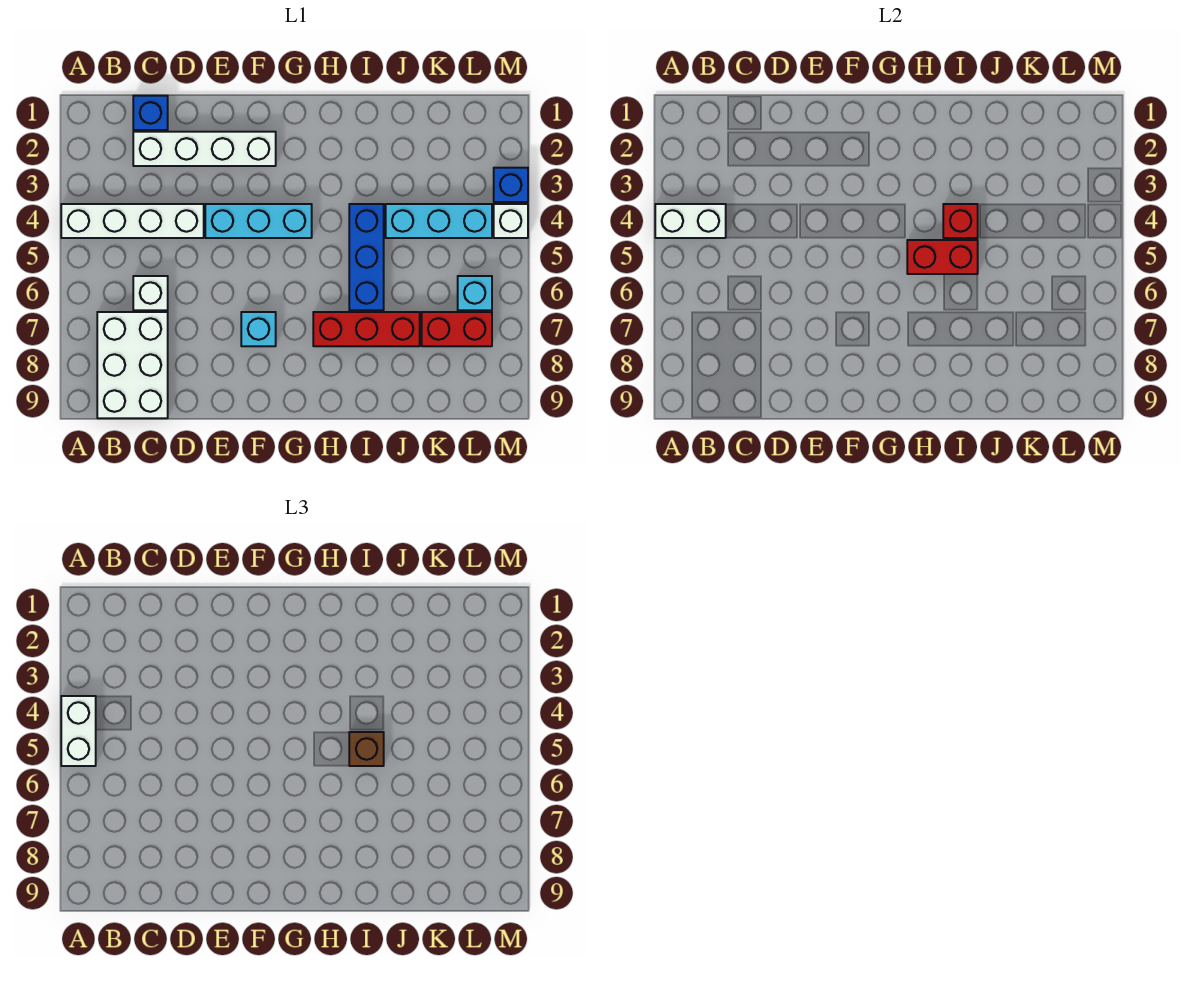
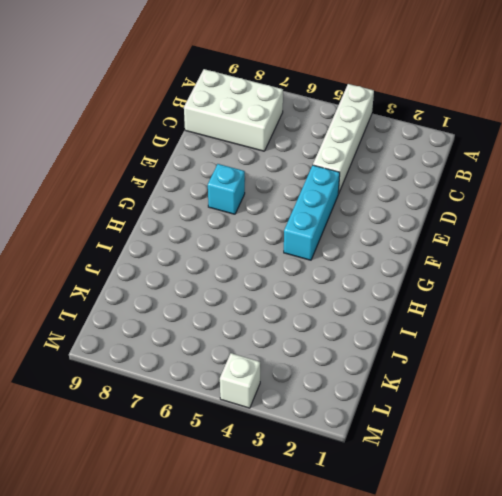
none -> blue 1x1 brick [133,96,168,130]
none -> white 1x4 brick [133,132,276,166]
none -> white 1x1 brick [133,276,168,310]

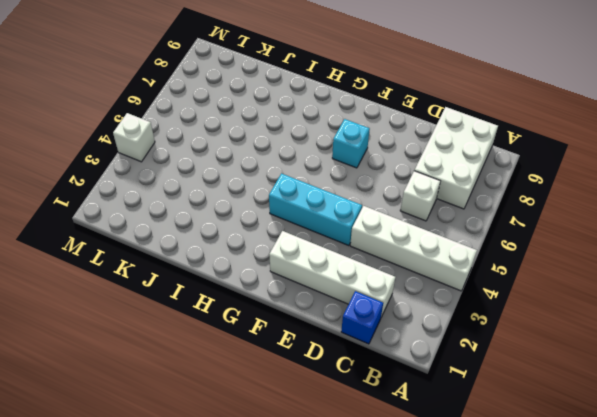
none -> red 1x3 brick [313,312,420,346]
none -> blue 1x3 brick [349,204,384,310]
none -> cyan 1x3 brick [386,204,492,238]

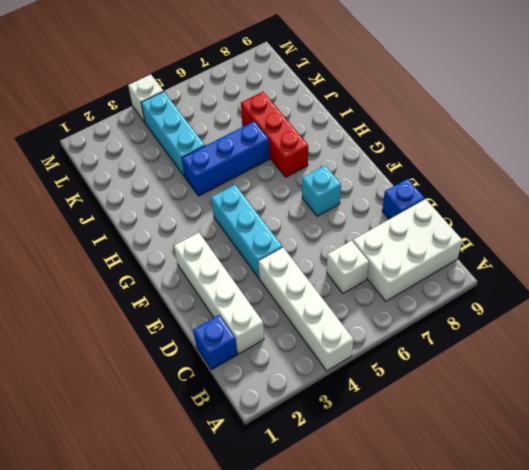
blue 1x1 brick [382,179,425,219] -> blue 1x1 brick moved to [494,168,528,202]
none -> red 1x2 brick [422,312,492,346]
none -> cyan 1x1 brick [458,276,492,310]
none -> white 1x2 brick [655,204,726,238]

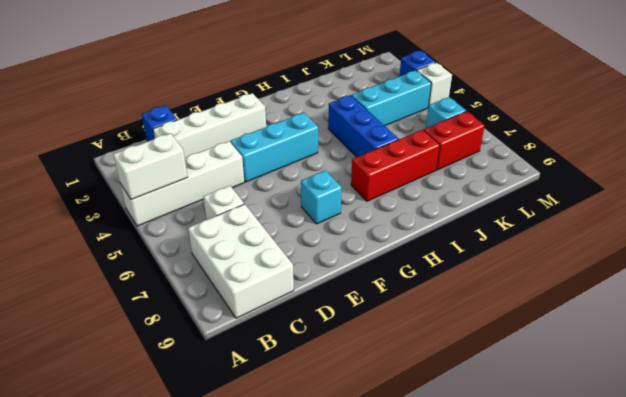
none -> red 1x2 brick [907,240,978,274]
none -> red 1x1 brick [943,204,978,238]
none -> white 1x2 brick [61,696,96,766]

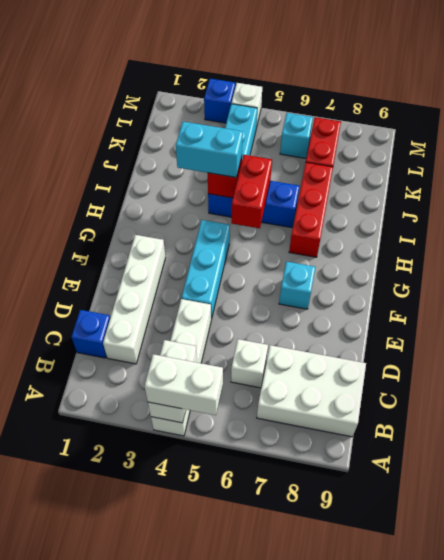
cyan 1x2 brick [176,122,243,177] -> none
none -> brown 1x1 brick [349,732,384,766]

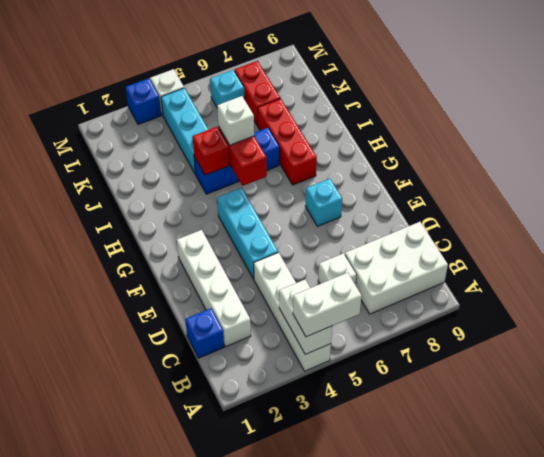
white 1x1 brick [217,96,254,145] -> brown 1x1 brick [349,732,384,766]

